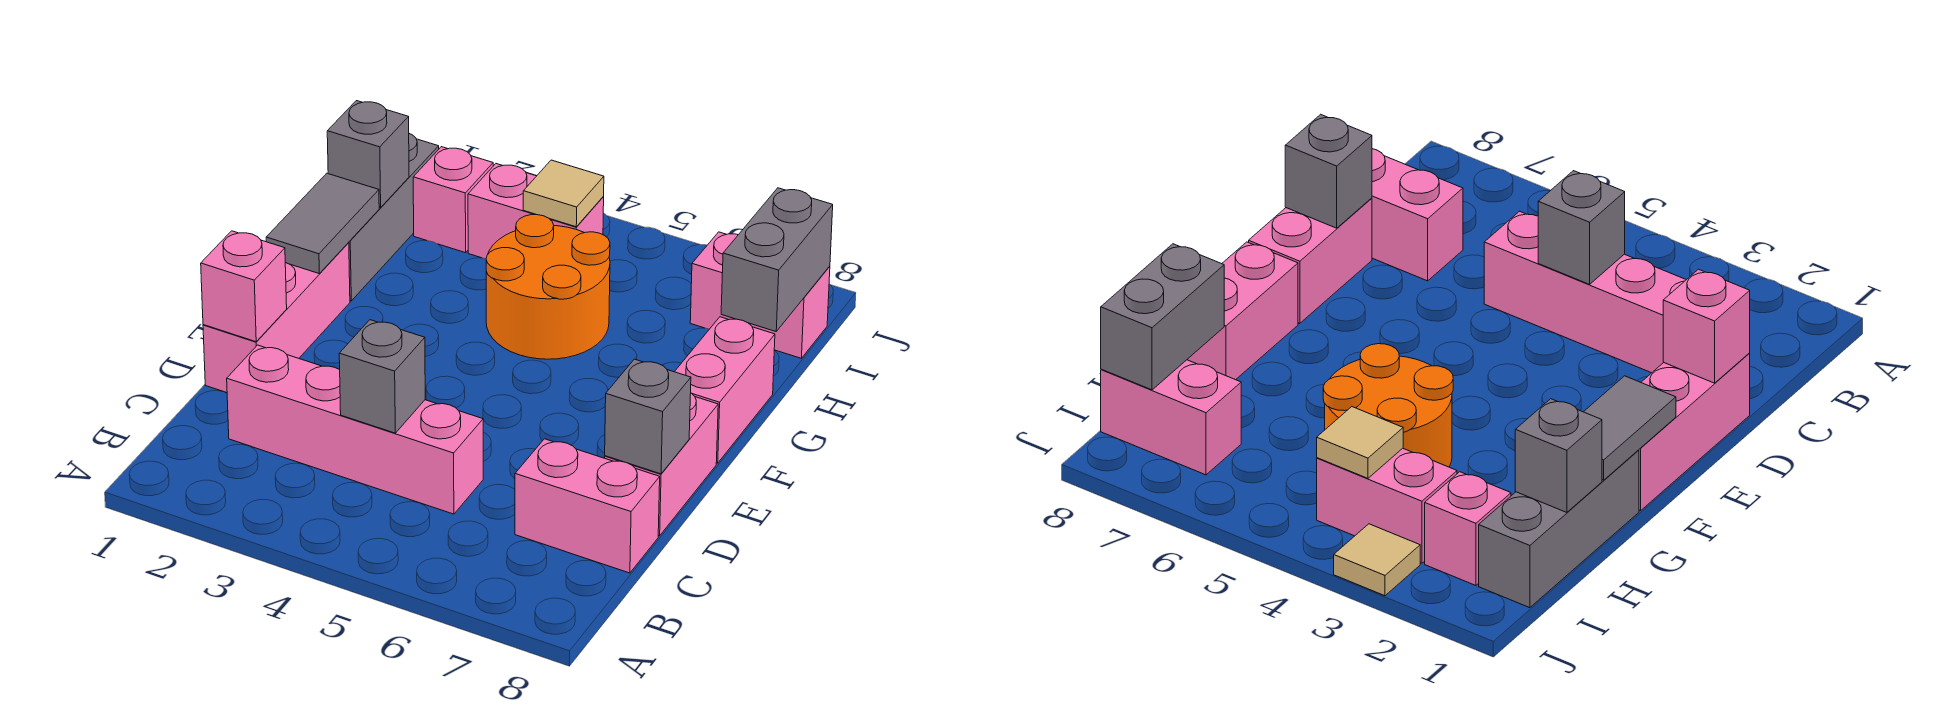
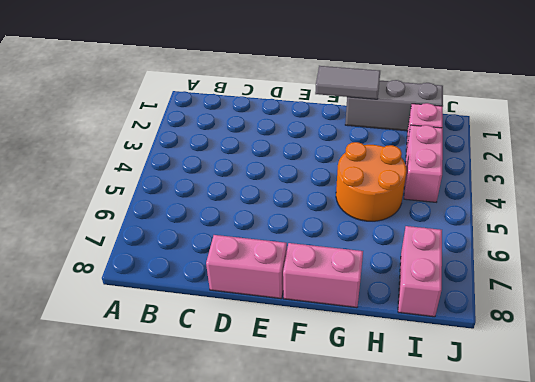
none -> pink 1x4 brick [227,345,483,514]
none -> pink 1x2 brick [515,439,660,573]
none -> pink 1x3 brick [203,243,350,393]

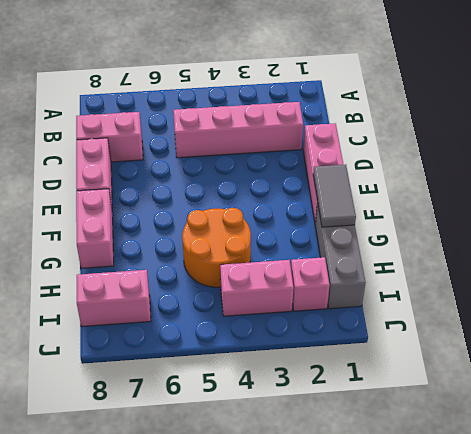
none -> tan 1x1 tile [1334,524,1420,596]
none -> grey 1x1 brick [339,320,425,433]
none -> pink 1x1 brick [201,231,287,342]

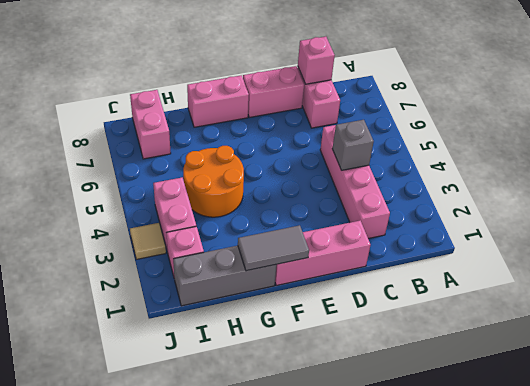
pink 1x1 brick [298,37,335,84] -> pink 1x1 brick moved to [201,231,287,342]
none -> grey 1x1 brick [605,359,691,474]
none -> grey 1x1 brick [327,101,409,208]
none -> grey 1x2 brick [721,188,833,331]

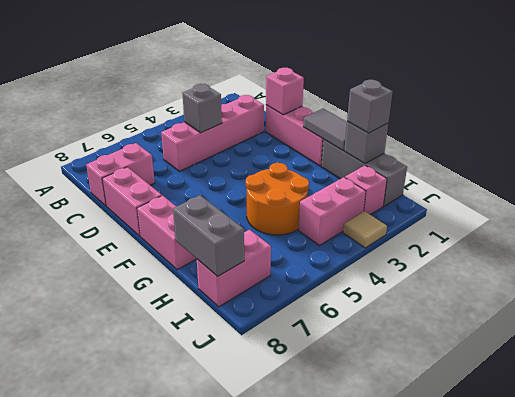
grey 1x1 brick [347,80,393,133] -> grey 1x1 brick moved to [605,359,691,474]
none -> tan 1x1 tile [523,160,604,227]

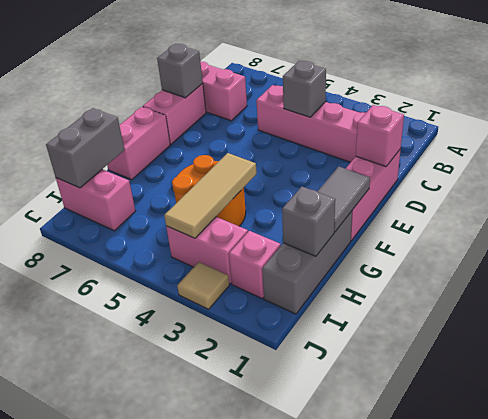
tan 1x3 tile [164,153,257,238] -> tan 1x1 tile [523,160,604,227]

